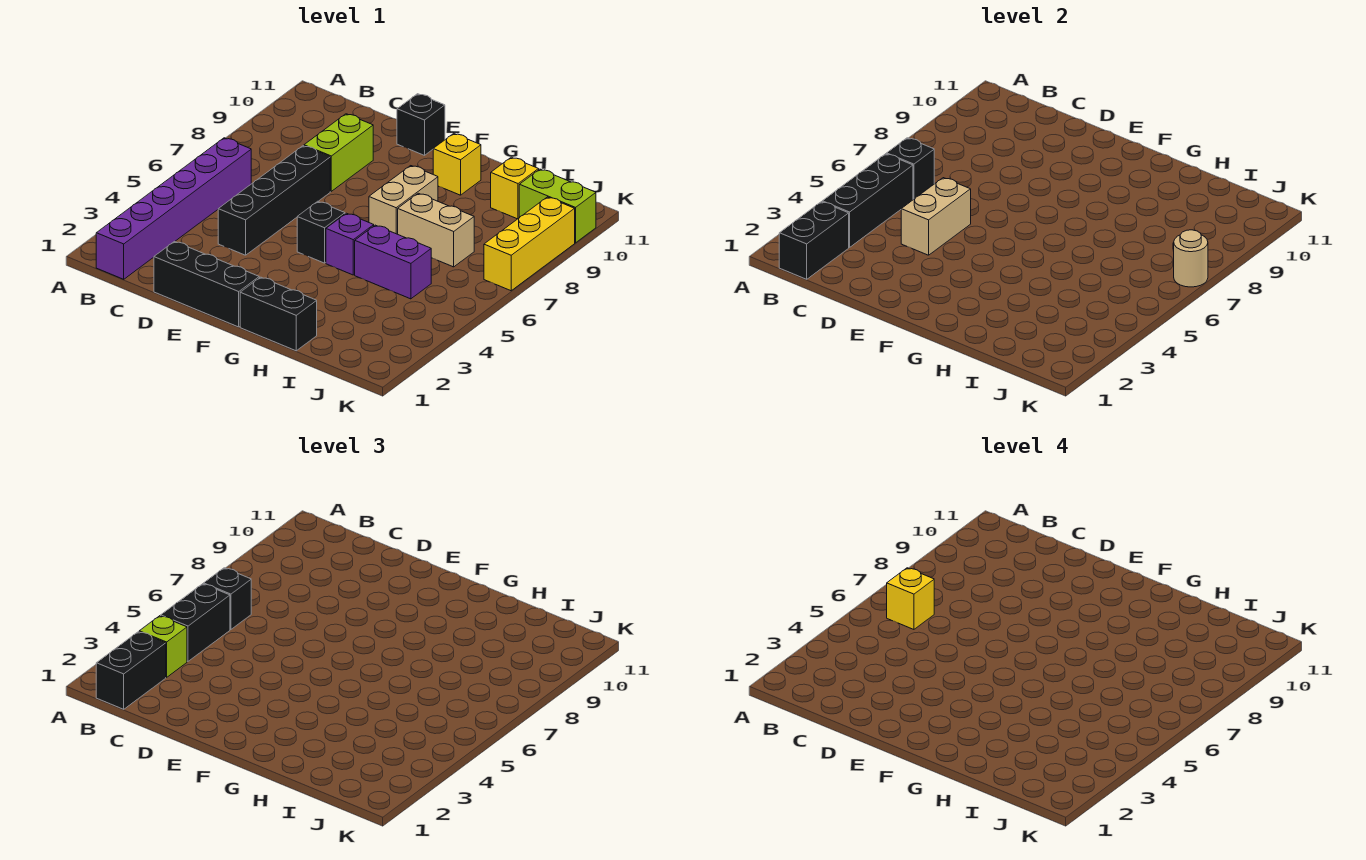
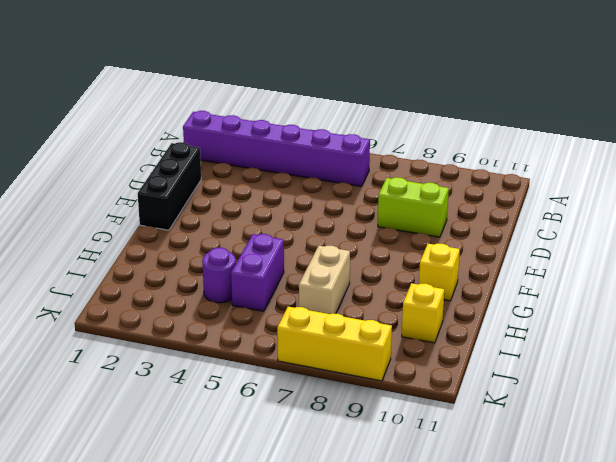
purple 1x1 round brick [202,248,236,303] -> none
none -> black 1x4 brick [218,146,330,255]
none -> black 1x1 brick [397,94,445,155]
none -> black 1x1 brick [297,201,345,263]

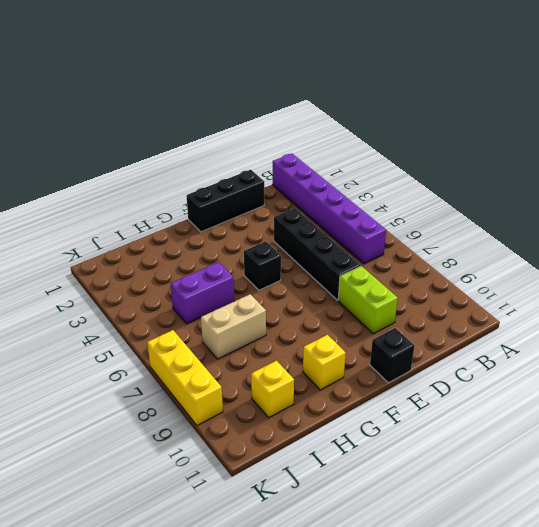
none -> black 1x2 brick [240,277,317,351]
none -> purple 1x1 brick [326,213,374,275]
none -> tan 1x2 brick [369,166,438,234]

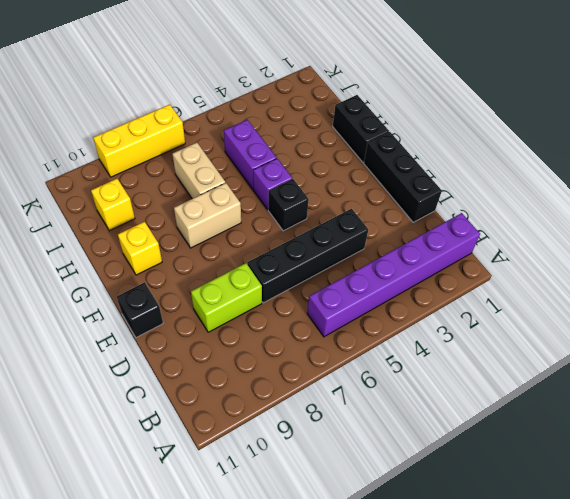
none -> lime 1x2 brick [519,169,596,243]
none -> black 1x2 brick [779,202,849,279]
none -> black 1x3 brick [822,154,913,247]

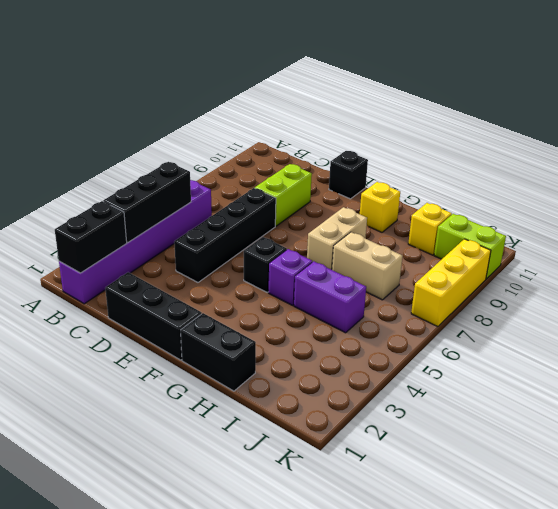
none -> black 1x1 brick [887,138,934,199]
none -> tan 1x2 brick [901,178,971,255]
none -> tan 1x1 round brick [1174,230,1208,287]

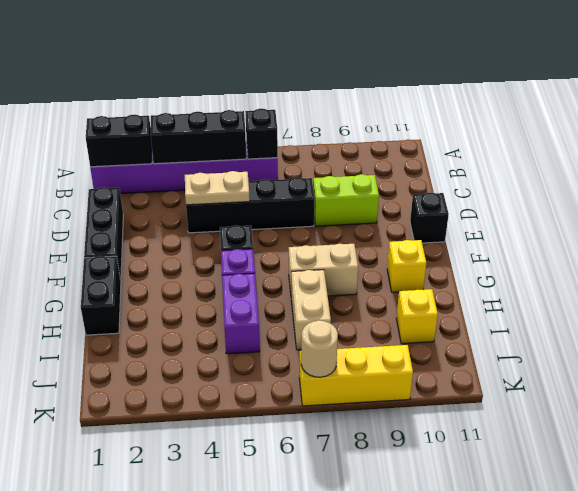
tan 1x2 plate [185,171,250,205] -> tan 1x2 brick [901,178,971,255]
none -> lime 1x2 brick [519,169,596,243]
none -> black 1x2 brick [96,632,166,709]
none -> lime 1x1 brick [139,616,187,677]

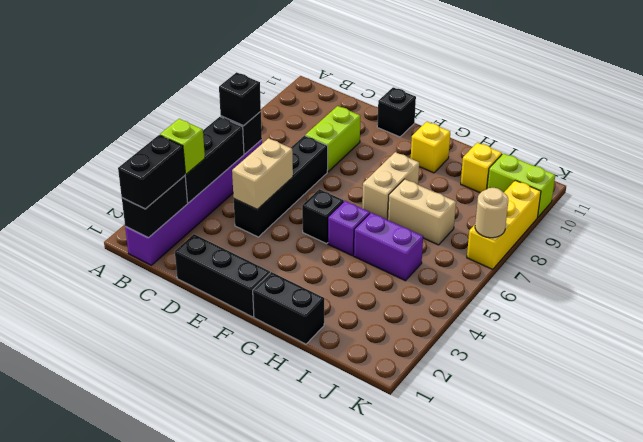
none -> black 1x2 brick [161,584,230,661]
none -> yellow 1x1 brick [887,568,934,629]

